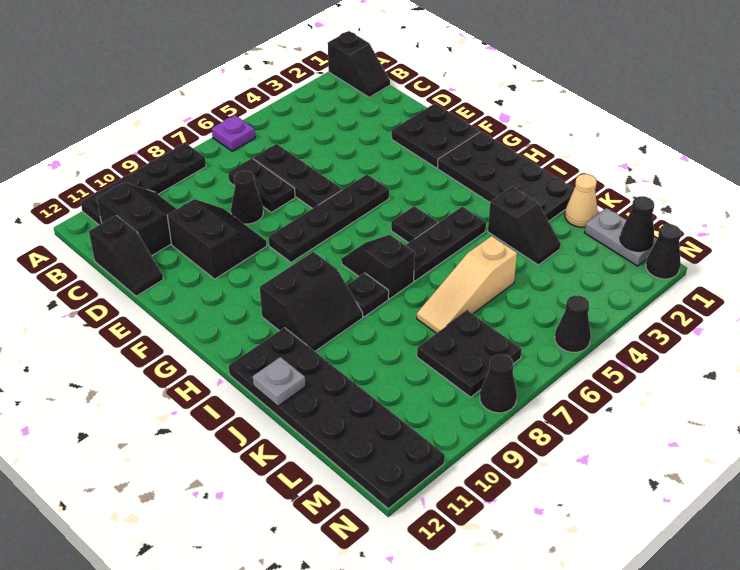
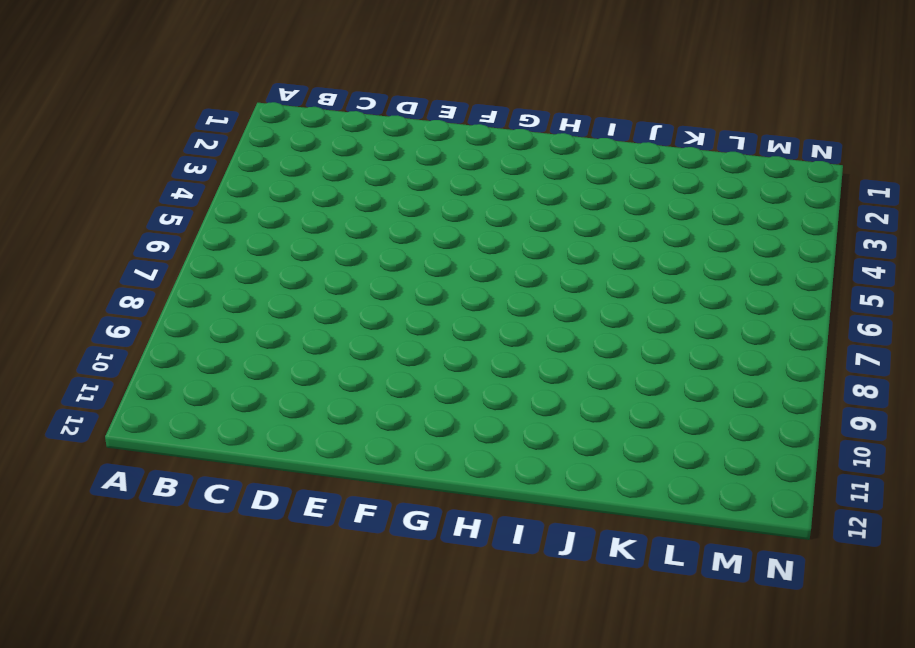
none -> black 1x2 slope [328,31,390,97]
none -> purple 1x1 plate [212,115,255,151]
none -> black 1x4 plate [81,143,206,225]

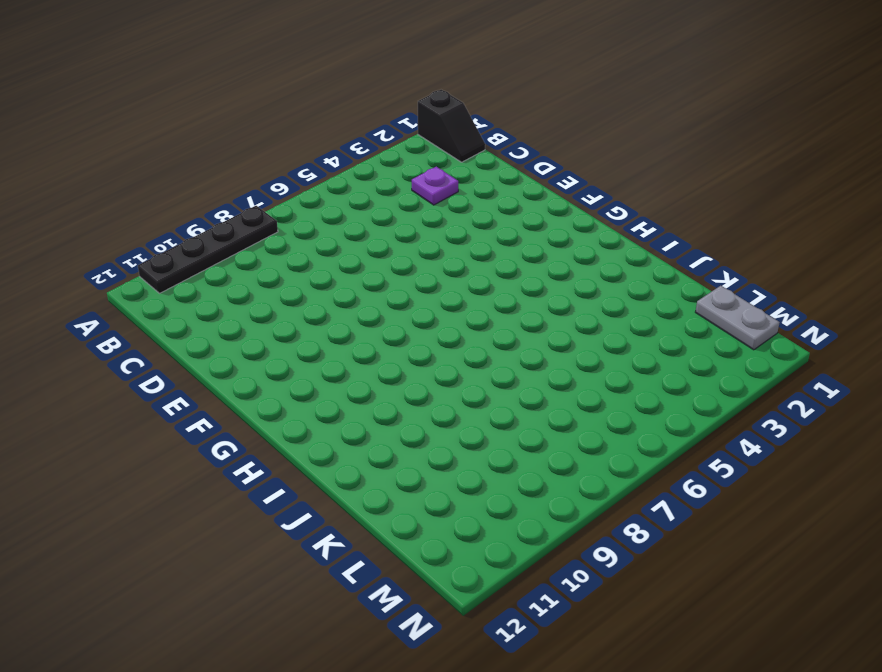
purple 1x1 plate [412,167,458,205] -> purple 1x1 plate moved to [212,115,255,151]
none -> black 2x2 slope [97,182,176,256]
none -> black 1x3 plate [253,144,342,209]
none -> black 1x2 plate [228,158,295,212]

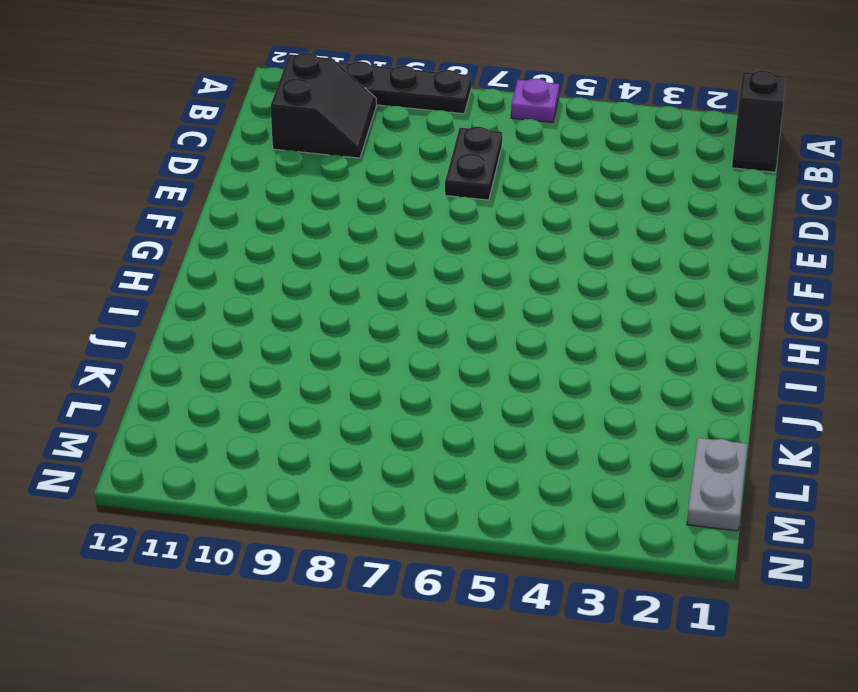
none -> black 1x3 plate [253,144,342,209]
none -> black 1x2 slope [89,215,163,296]
none -> black 1x1 cone [231,171,263,224]

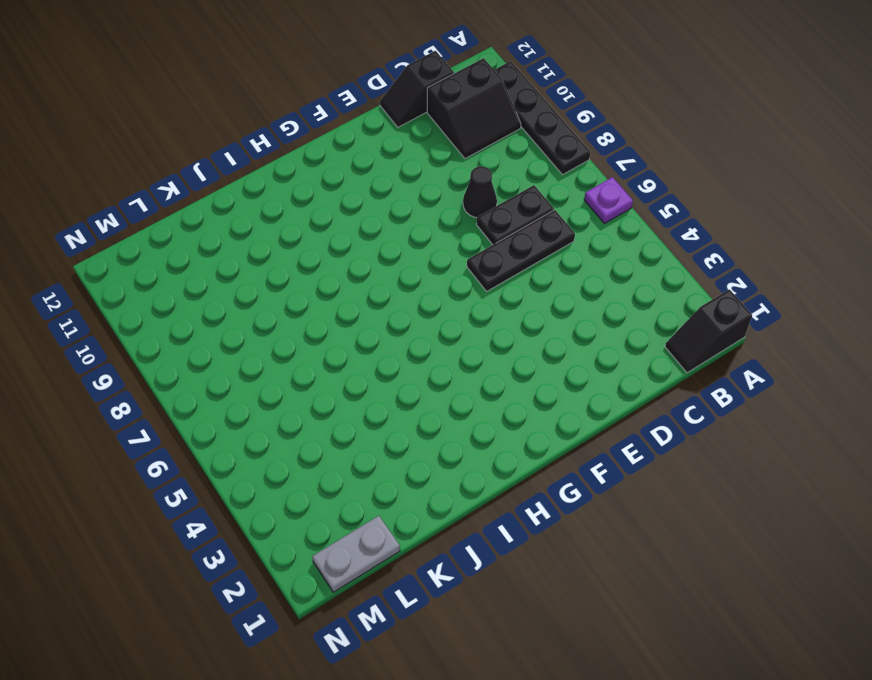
none -> black 2x2 slope [167,199,267,279]
none -> black 2x2 plate [392,103,480,168]
none -> black 1x4 plate [268,174,389,262]

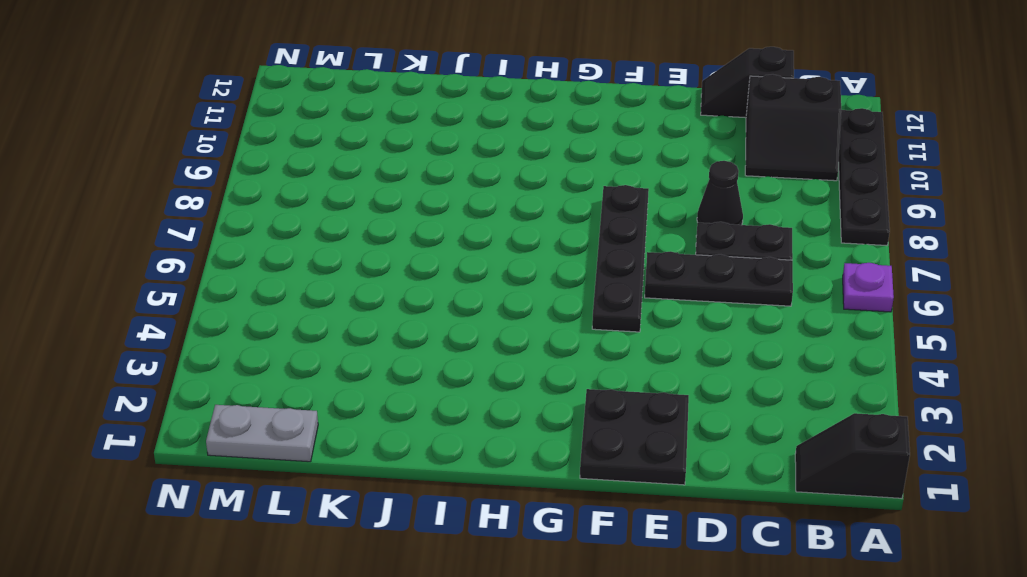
none -> black 2x2 slope [167,199,267,279]
none -> black 2x4 plate [437,132,575,221]
none -> black 1x1 plate [391,206,438,243]

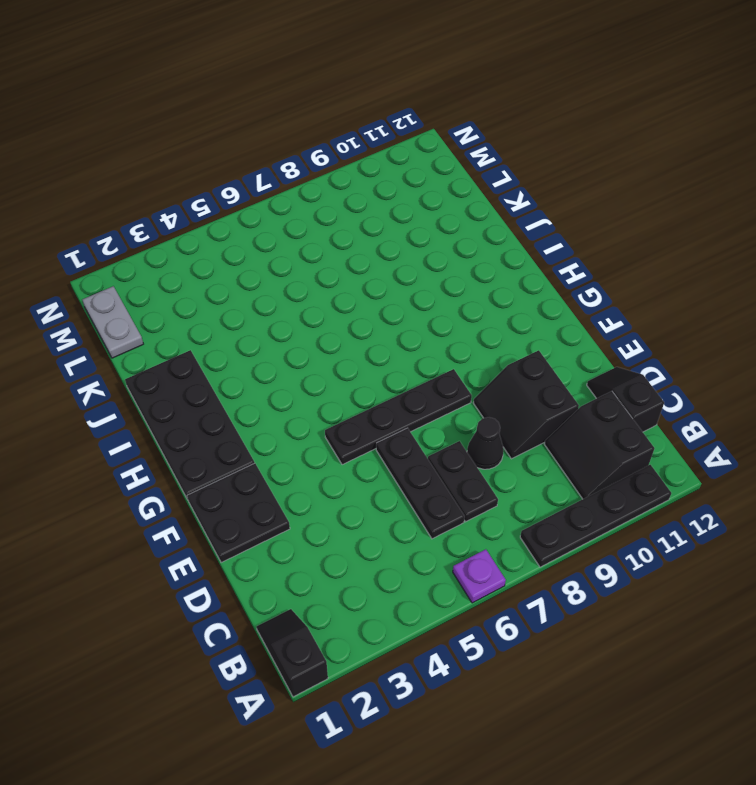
none -> black 1x1 plate [391,206,438,243]
none -> black 1x2 slope [341,235,415,299]
none -> black 2x2 slope [260,252,363,351]

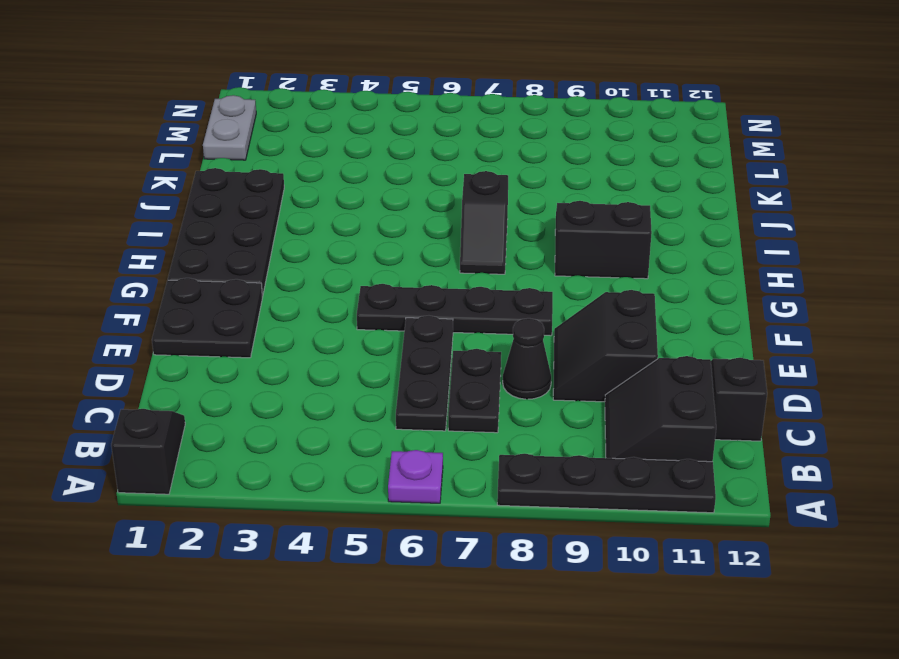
none -> black 1x1 plate [391,206,438,243]
none -> black 1x3 plate [406,207,486,281]
none -> black 1x1 plate [347,273,389,317]

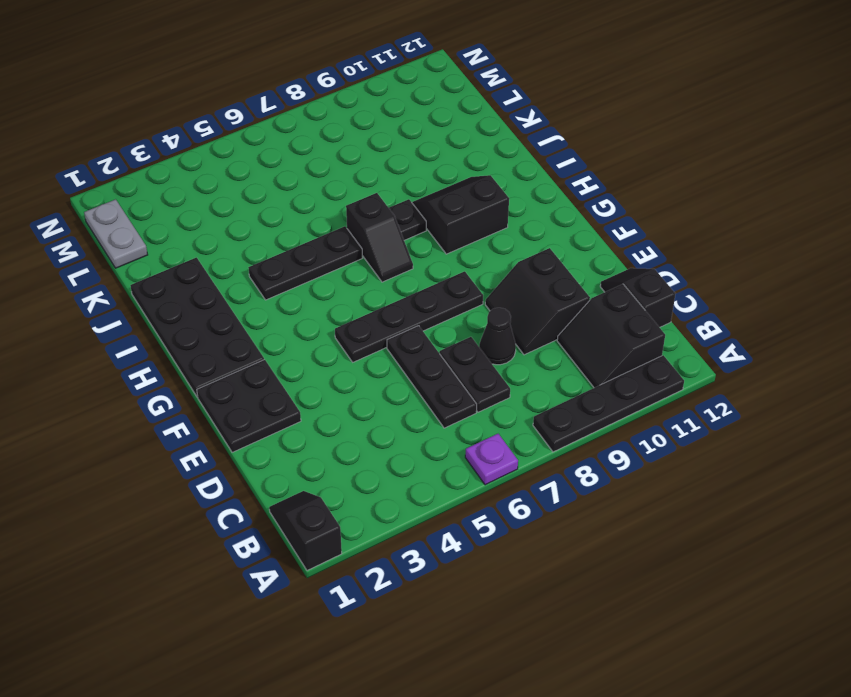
none -> black 1x1 plate [391,206,438,243]
none -> black 2x6 plate [229,328,445,509]
none -> black 1x2 slope [488,186,561,265]

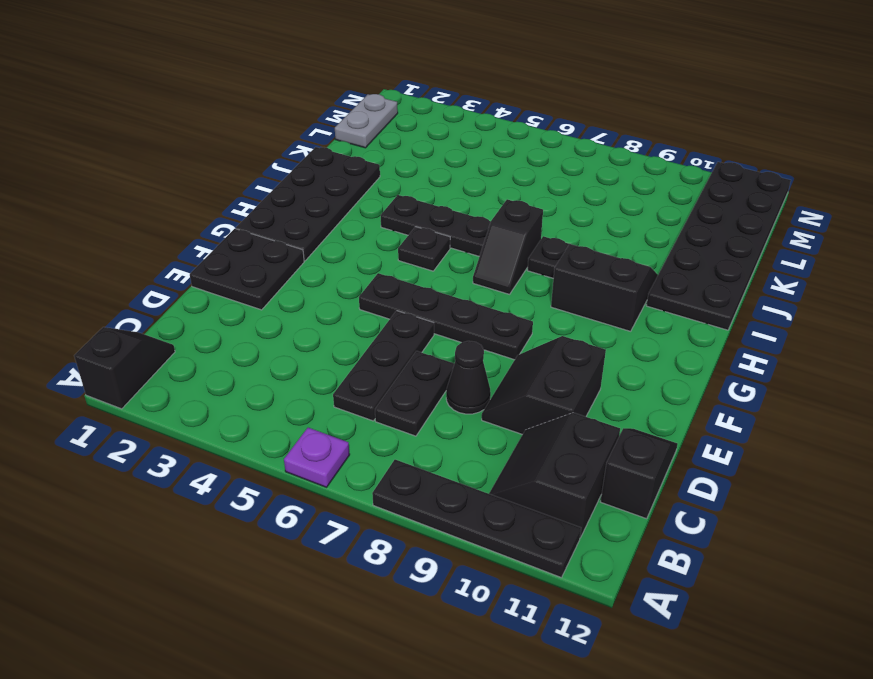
none -> black 1x2 slope [488,186,561,265]
none -> tan 1x1 cone [565,174,598,227]
none -> tan 1x3 slope [417,236,517,333]

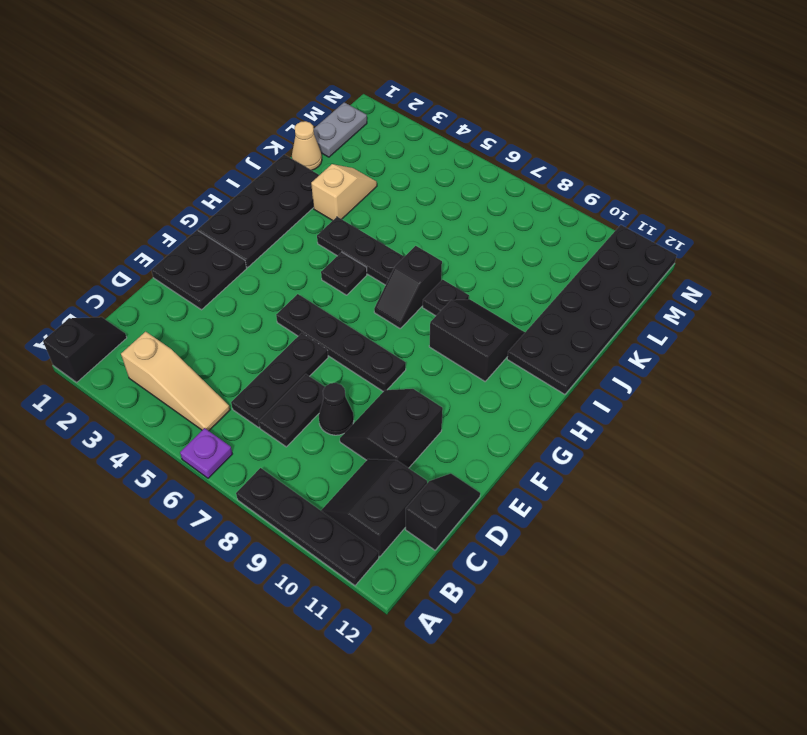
tan 1x3 slope [121,332,230,431] -> tan 1x3 slope moved to [417,236,517,333]
tan 1x2 slope [311,164,377,220] -> black 1x2 slope [488,186,561,265]
none -> black 2x2 plate [417,311,522,397]
none -> black 1x1 cone [646,224,681,279]
none -> black 1x1 cone [555,295,591,352]

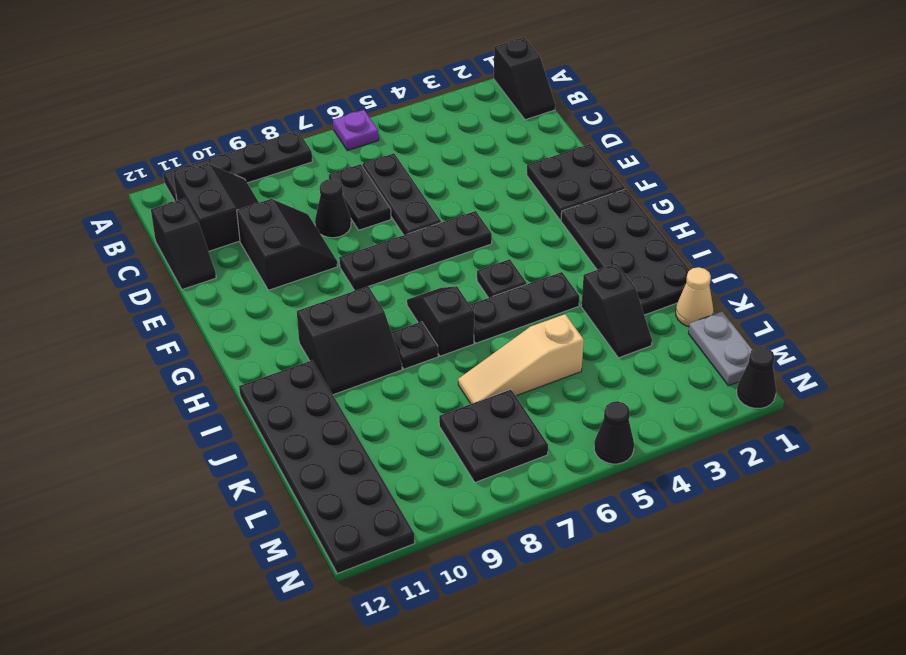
none -> black 1x1 cone [480,354,517,413]
none -> grey 1x1 plate [253,357,306,406]
none -> black 1x1 cone [620,196,654,251]

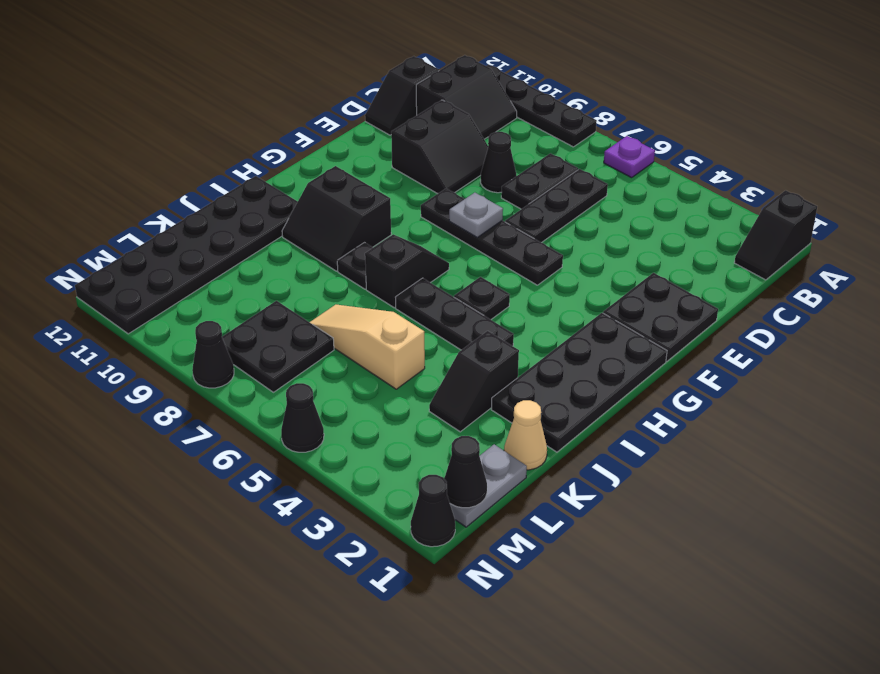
grey 1x1 plate [449,193,503,237] -> grey 1x1 plate moved to [253,357,306,406]

